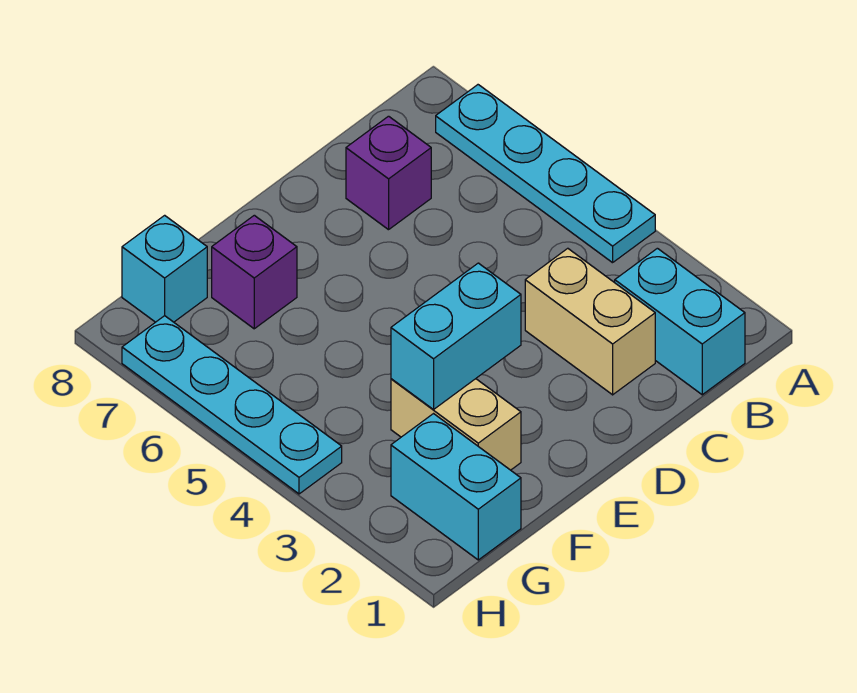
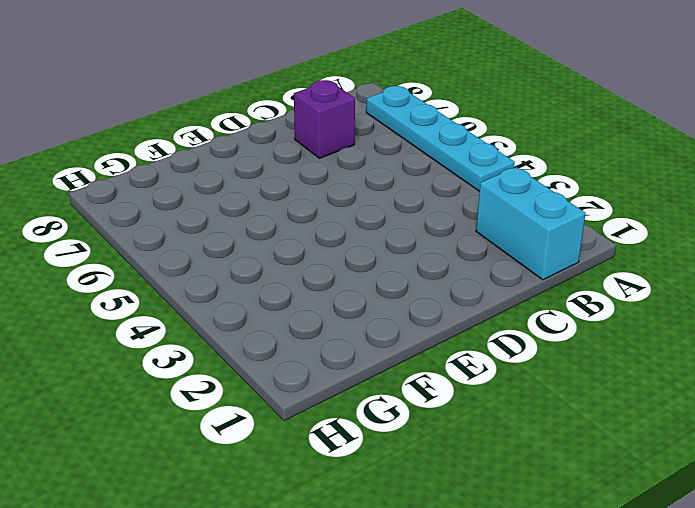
none -> tan 1x2 brick [525,248,655,395]
none -> tan 1x2 brick [391,379,521,470]

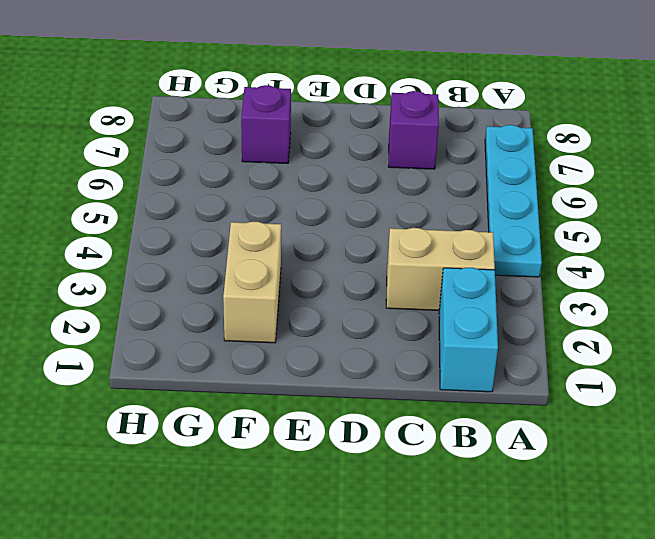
tan 1x2 brick [386,228,495,310] -> tan 1x2 brick turned to [525,248,655,395]
none -> cyan 1x2 brick [391,414,521,560]
none -> cyan 1x1 brick [122,215,207,322]

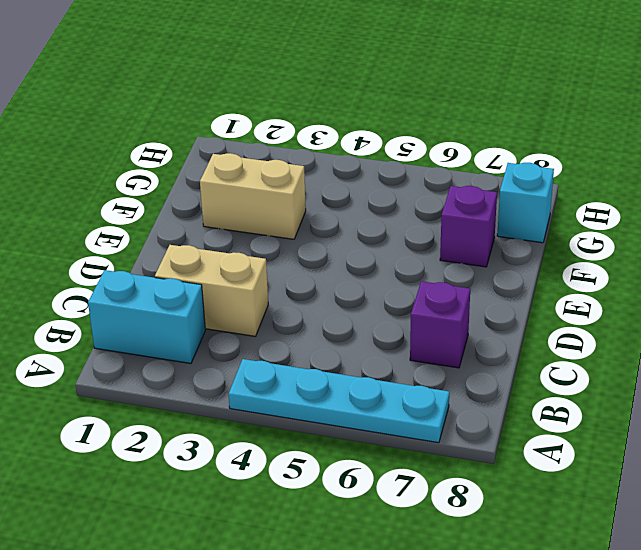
none -> cyan 1x2 brick [391,414,521,560]
none -> cyan 1x4 plate [122,316,342,494]

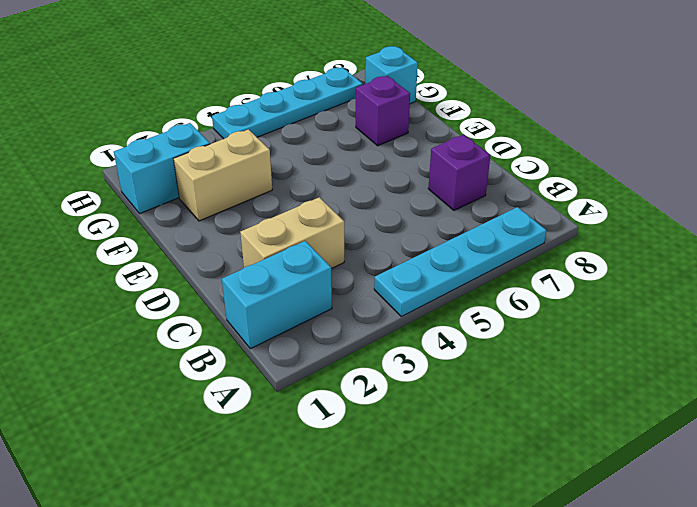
none -> cyan 1x2 brick [391,263,521,410]

